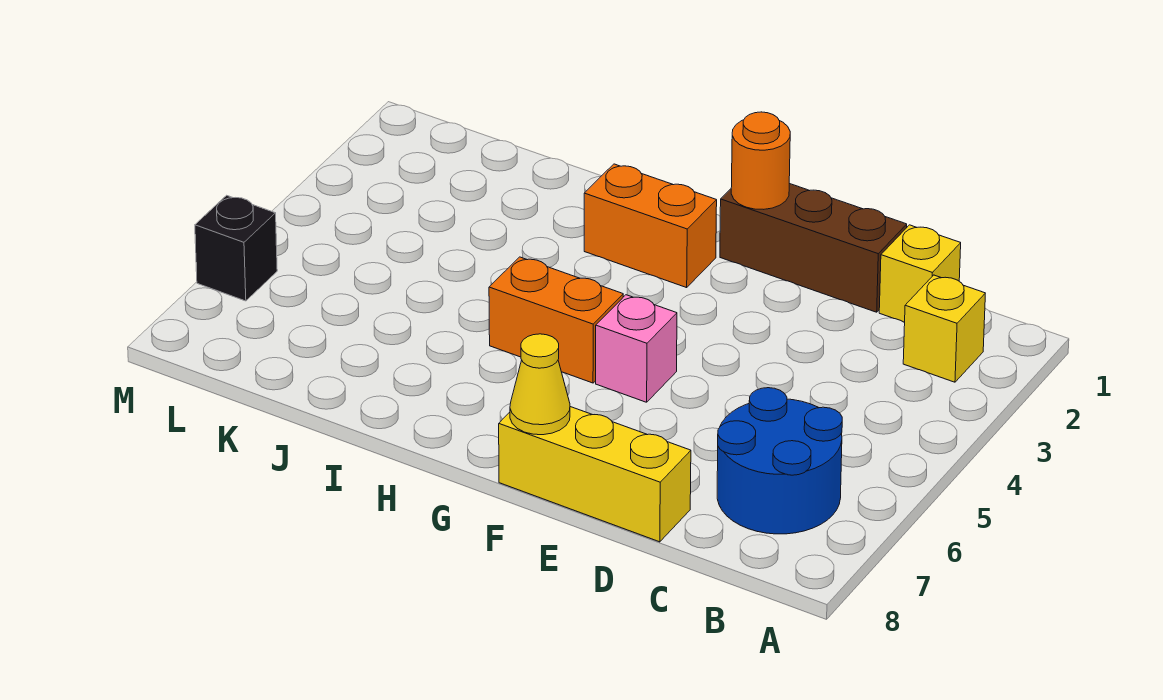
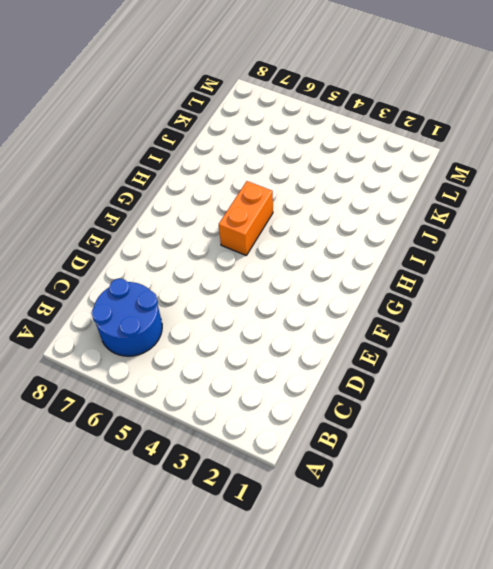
none -> yellow 1x1 brick [903,275,985,382]
none -> yellow 1x1 brick [879,225,961,322]

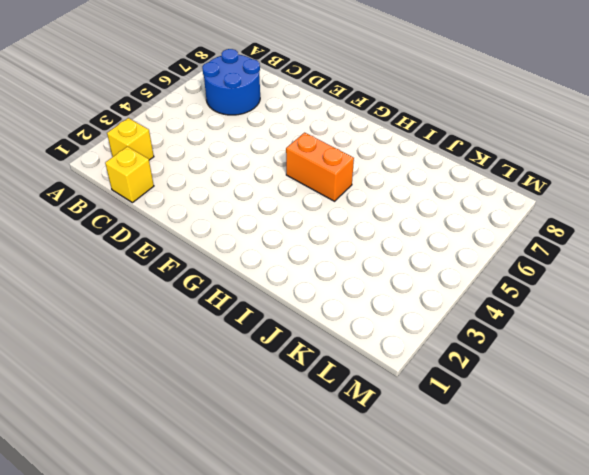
none -> brown 1x3 brick [720,184,907,312]
none -> yellow 1x3 brick [499,407,691,542]

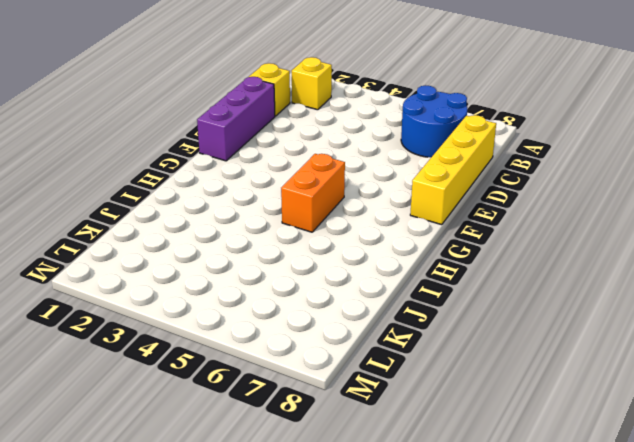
yellow 1x4 brick [410,115,496,225] -> yellow 1x3 brick [499,407,691,542]
purple 1x3 brick [197,77,275,161] -> brown 1x3 brick [720,184,907,312]
none -> pink 1x1 brick [596,295,677,402]
none -> orange 1x2 brick [584,164,717,288]

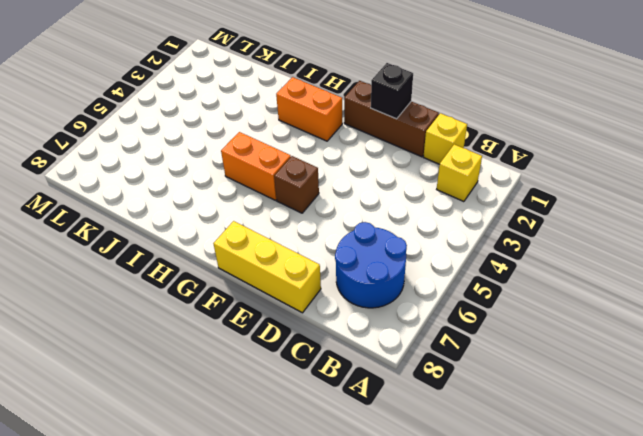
black 1x1 brick [371,63,413,119] -> black 1x1 brick moved to [195,195,277,301]
brown 1x1 brick [274,156,319,213] -> pink 1x1 brick [596,295,677,402]
none -> orange 1x1 round brick [731,112,790,209]
none -> yellow 1x1 cone [510,334,570,435]

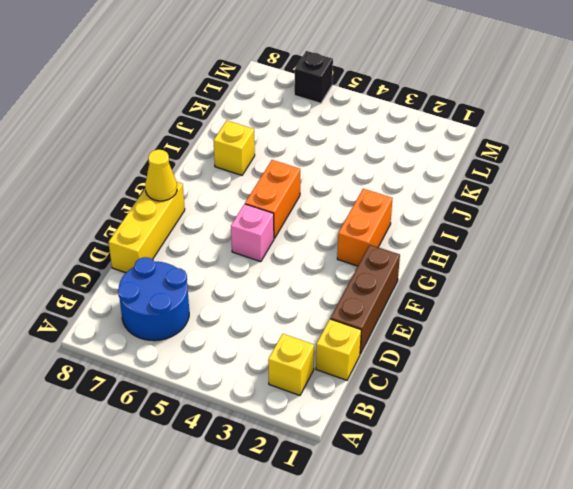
yellow 1x1 brick [213,121,255,175] -> none
none -> orange 1x1 round brick [731,112,790,209]

